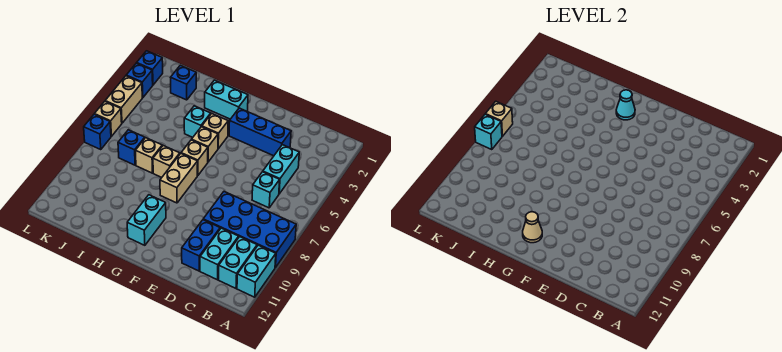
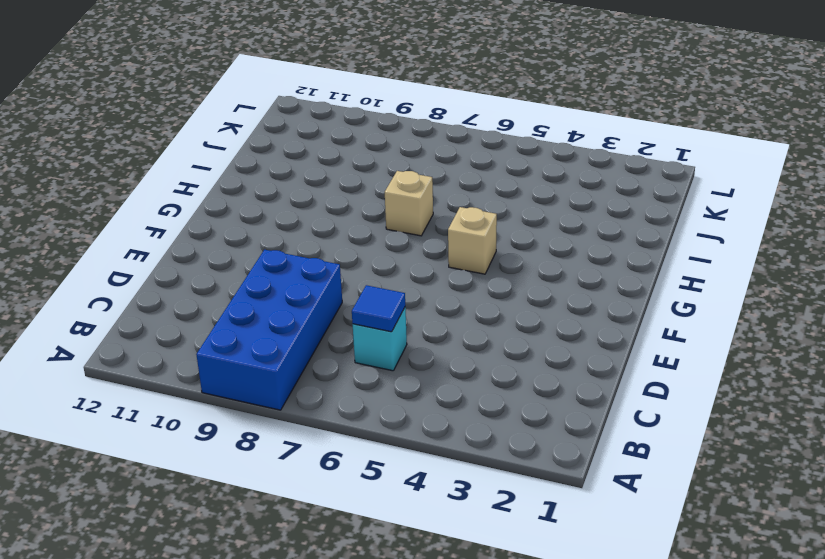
blue 1x1 tile [352,285,405,332] -> none
none -> cyan 1x2 brick [237,245,276,297]
none -> cyan 1x2 brick [219,237,257,288]
none -> cyan 1x2 brick [263,145,299,194]

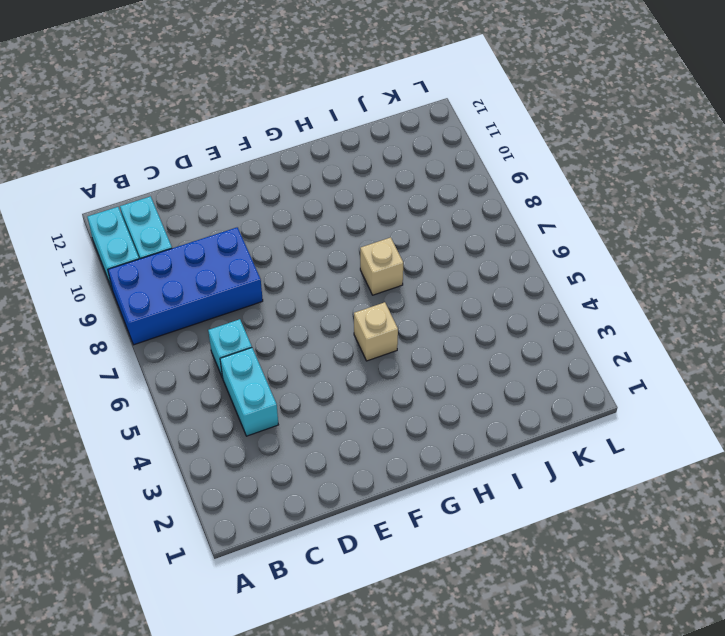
none -> cyan 1x2 brick [200,228,239,280]
none -> blue 1x3 brick [229,108,291,156]
none -> blue 1x2 brick [182,220,220,271]

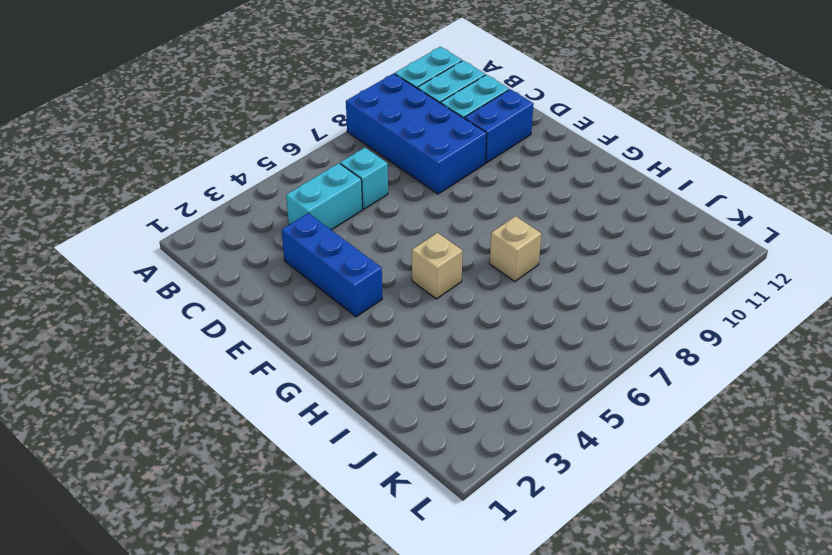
none -> cyan 1x2 brick [205,80,248,119]
none -> tan 1x1 brick [202,114,228,149]
none -> tan 1x1 brick [181,140,208,176]

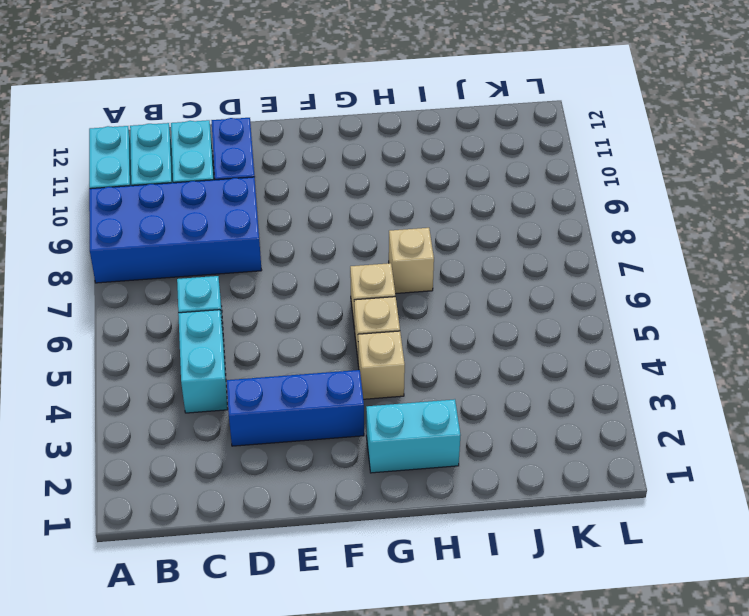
none -> tan 1x2 brick [160,154,198,203]
none -> cyan 1x2 brick [127,195,166,245]
none -> cyan 1x1 brick [184,106,211,137]

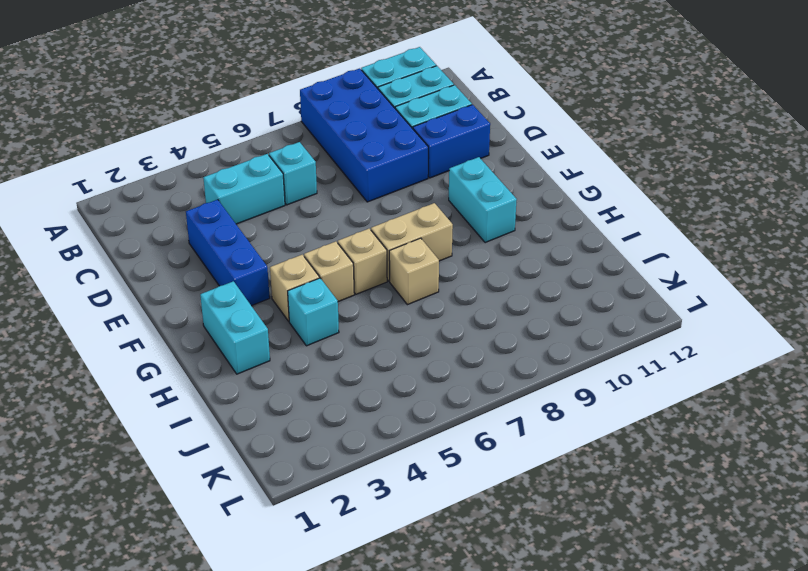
cyan 1x2 brick [449,157,517,243] -> cyan 1x2 brick turned to [127,195,166,245]
none -> tan 1x1 brick [135,138,162,173]
none -> blue 1x1 brick [170,65,196,100]
none -> blue 1x1 brick [118,130,145,165]

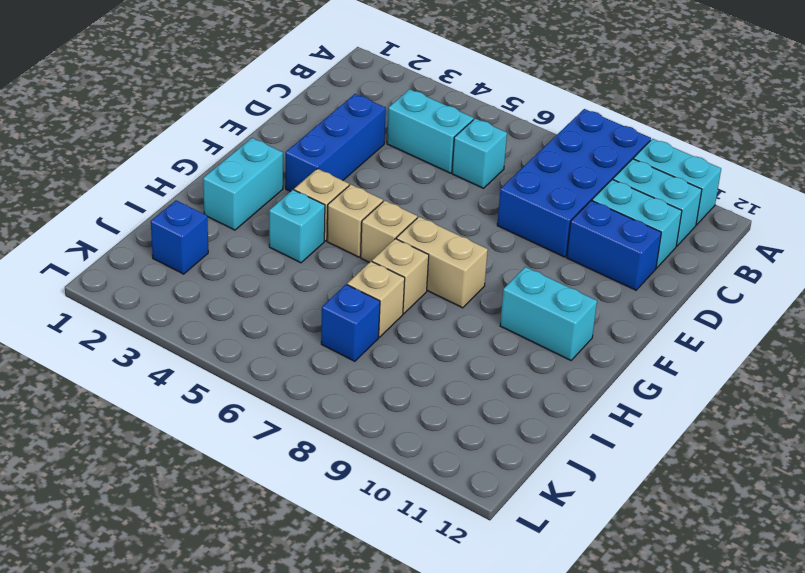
none -> blue 1x1 brick [137,51,163,85]
none -> blue 1x1 brick [126,63,153,98]
none -> tan 1x2 brick [105,76,142,123]

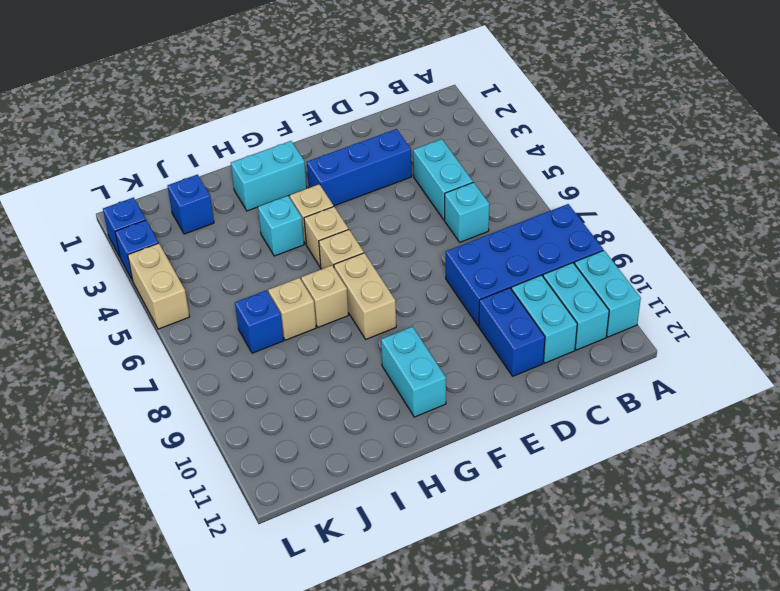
none -> tan 1x1 brick [95,101,122,136]
none -> blue 1x1 brick [84,114,111,150]
none -> cyan 1x1 cone [616,90,635,120]

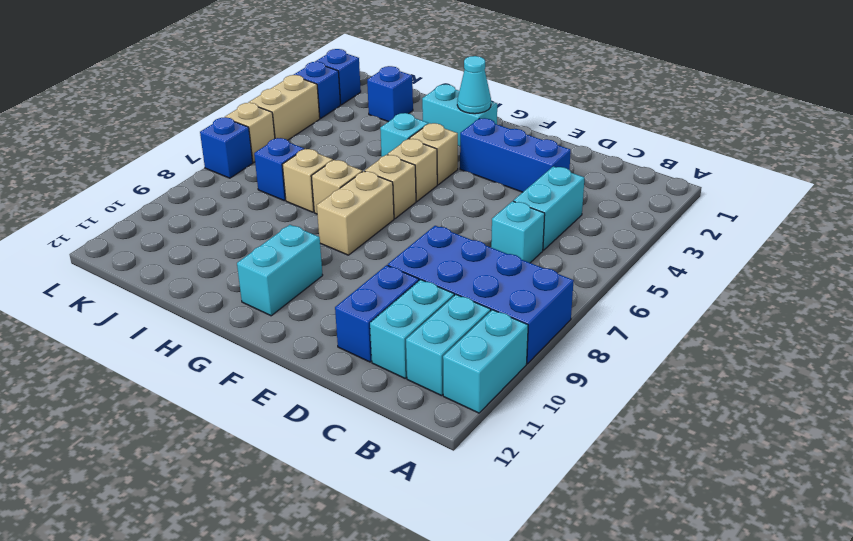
none -> tan 1x1 cone [523,212,542,243]
none -> tan 1x1 brick [486,101,513,136]
none -> cyan 1x1 brick [475,114,502,150]

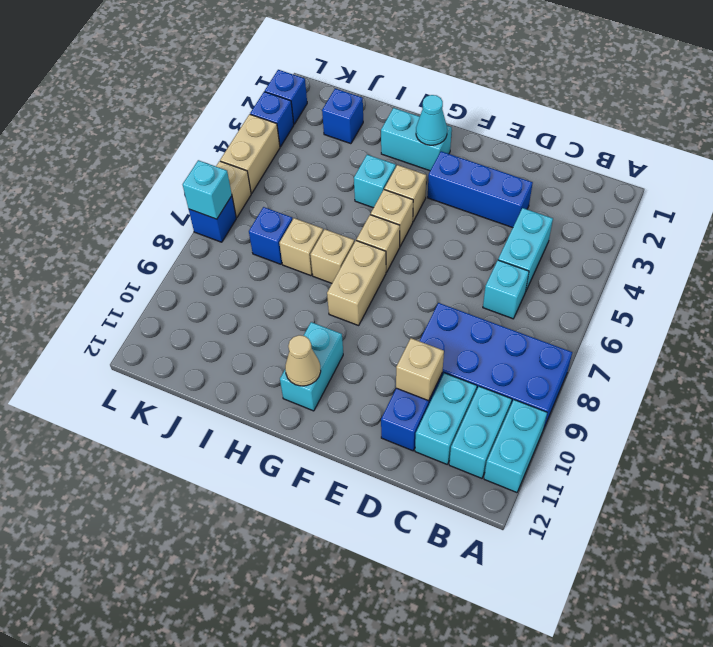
tan 1x1 brick [396,338,444,401] -> tan 1x1 brick moved to [486,101,513,136]

